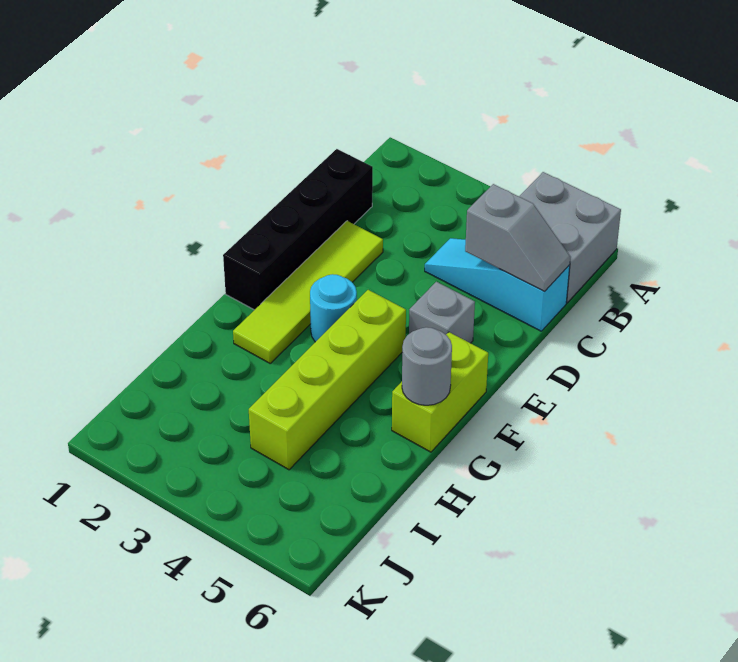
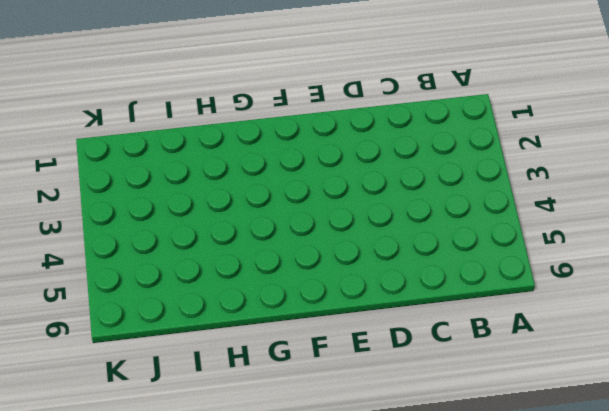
none -> grey 2x2 brick [519,172,621,303]
none -> black 1x4 brick [223,149,373,310]

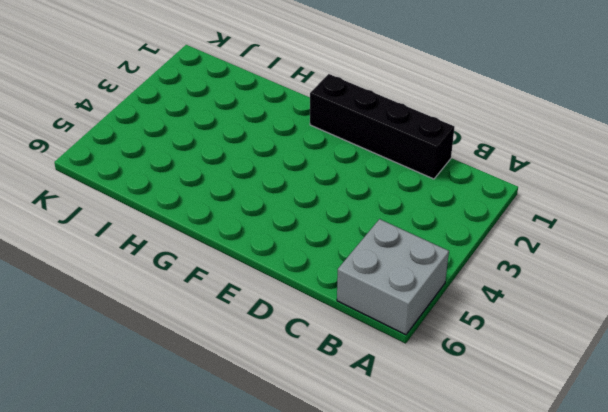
none -> cyan 1x3 slope [425,238,570,331]
none -> lime 1x4 tile [233,221,383,363]

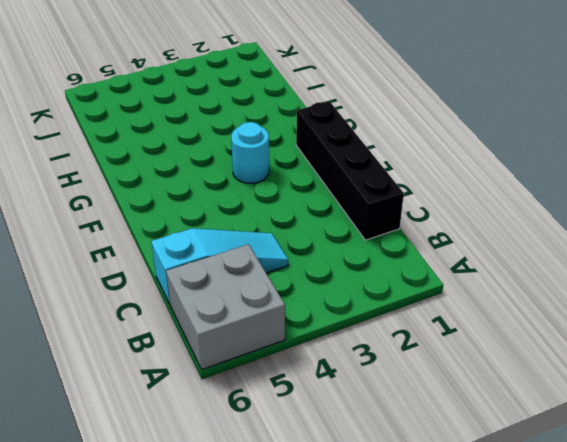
none -> lime 1x4 tile [233,221,383,363]
none -> grey 1x1 brick [409,282,475,343]

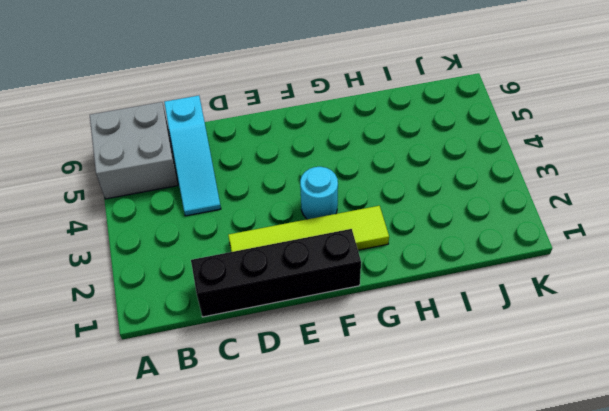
none -> grey 1x1 brick [409,282,475,343]
none -> lime 1x4 brick [249,290,406,470]

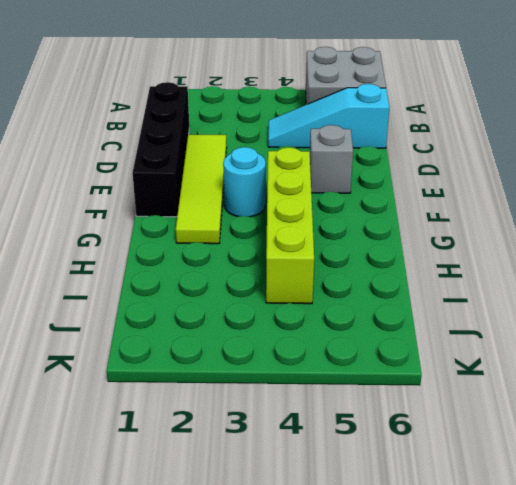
none -> lime 1x2 brick [392,332,488,452]
none -> grey 1x2 slope [465,184,570,292]

